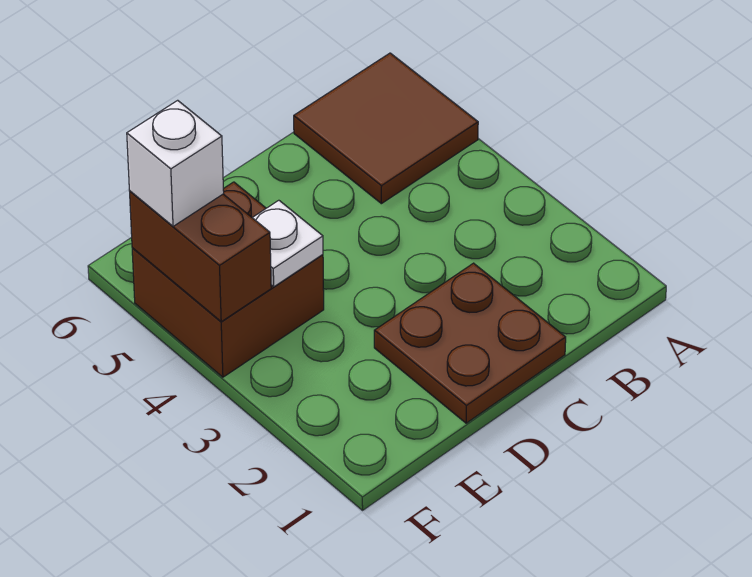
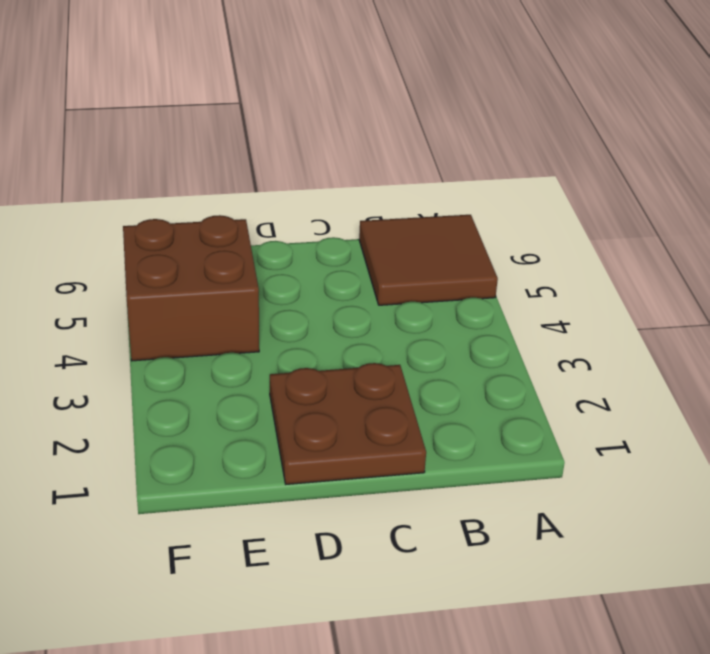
none -> white 1x1 plate [252,200,323,287]
none -> brown 1x2 brick [130,191,271,322]

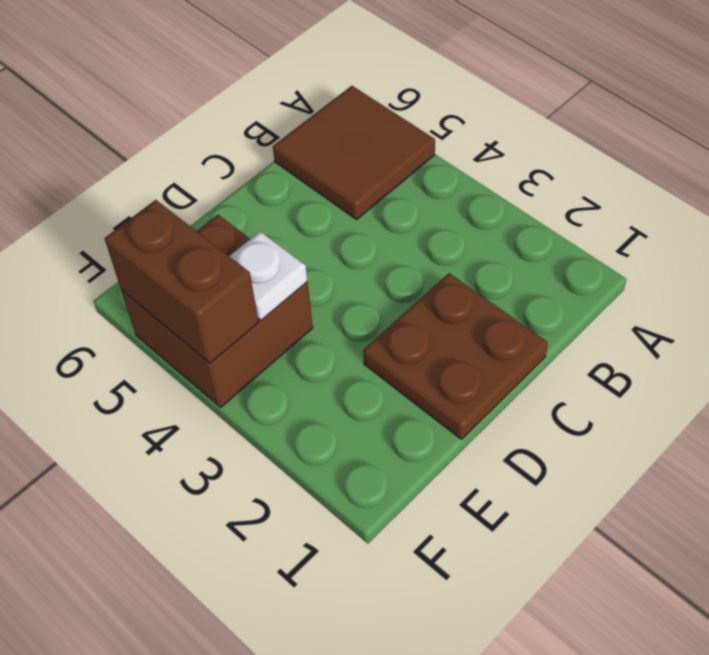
none -> white 1x1 brick [127,100,224,226]

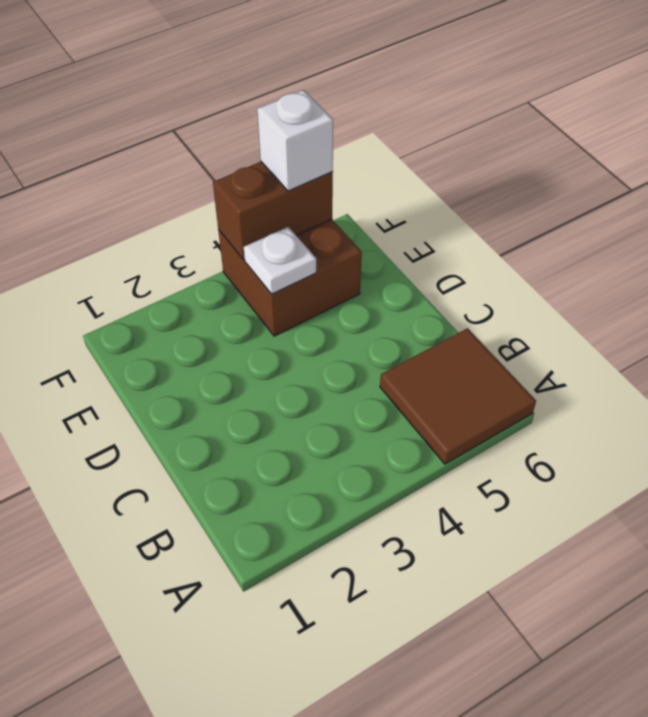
none -> brown 2x2 plate [374,263,566,423]

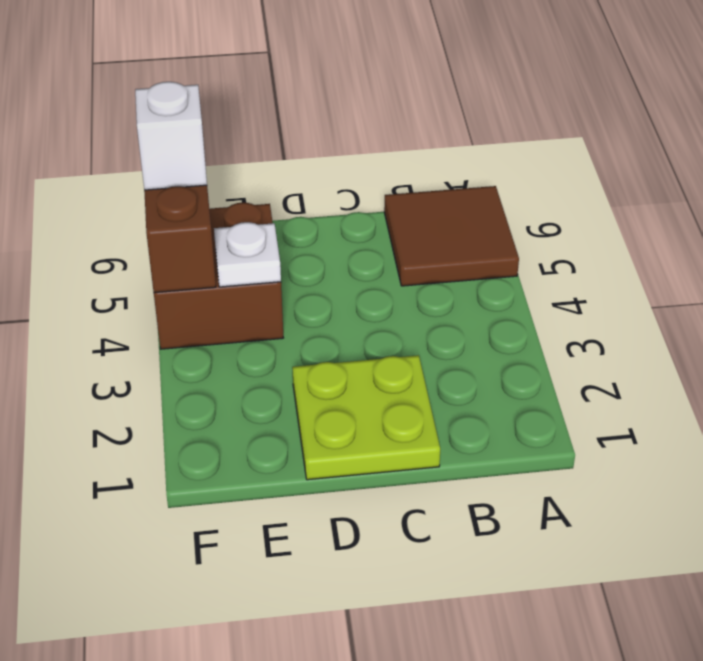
lime 2x2 plate [292,355,440,480] -> brown 2x2 plate [374,263,566,423]

